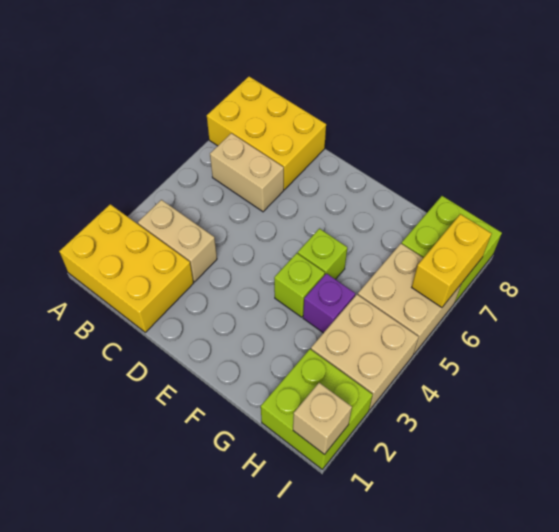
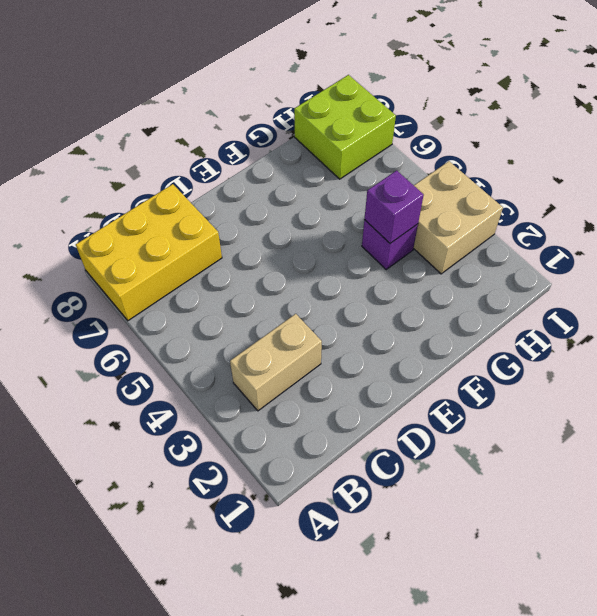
purple 1x1 brick [364,170,424,243] -> none
none -> yellow 2x3 brick [59,204,193,332]
none -> tan 1x2 brick [210,133,284,212]
none -> lime 1x1 brick [274,253,325,317]

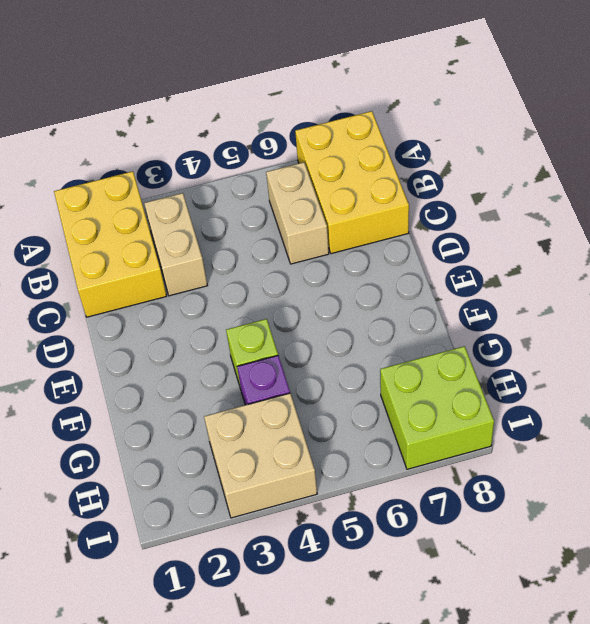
none -> lime 1x1 brick [298,229,347,279]
none -> lime 2x2 brick [261,349,373,469]
none -> tan 2x2 brick [358,244,462,354]

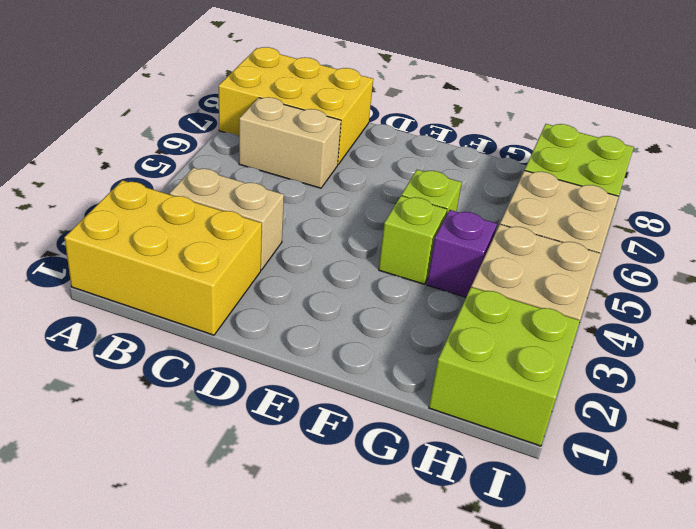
none -> tan 1x1 brick [293,383,352,455]
none -> yellow 1x2 brick [412,214,492,308]

